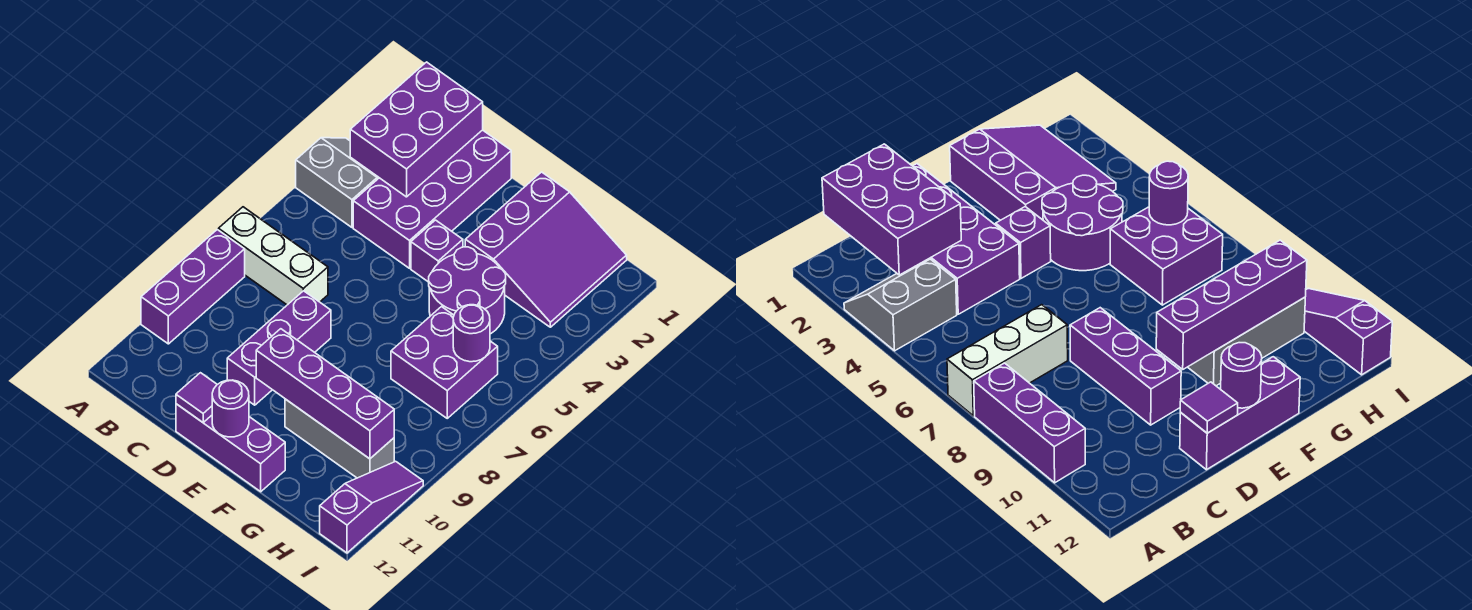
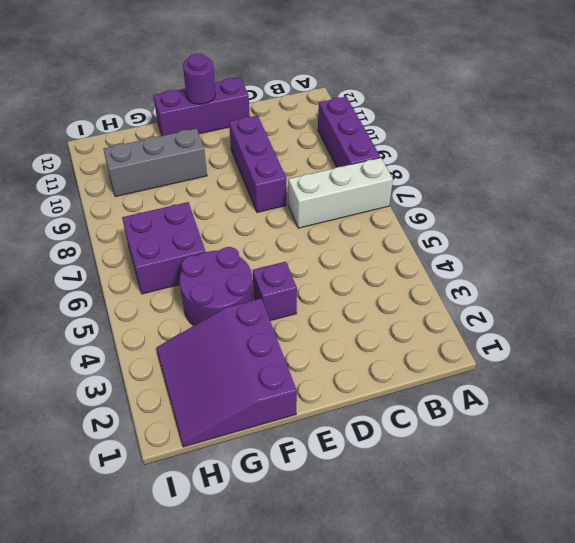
none -> grey 2x2 slope [296,138,379,227]
none -> purple 2x4 brick [353,130,511,268]
none -> purple 1x3 slope [320,461,423,553]

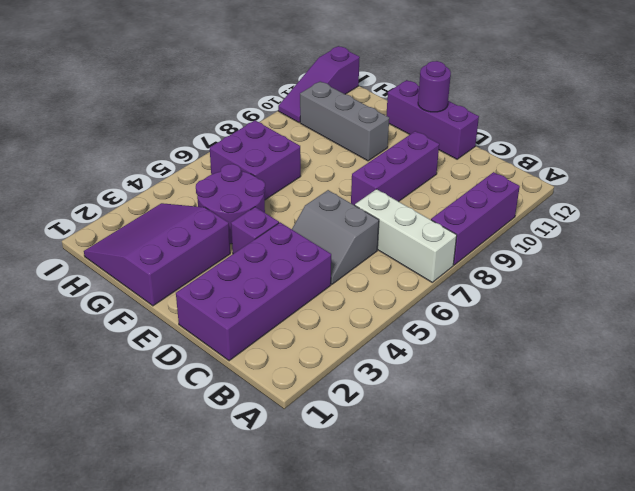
grey 2x2 slope [292,190,379,284] -> grey 2x2 slope moved to [296,138,379,227]
none -> purple 2x3 brick [350,62,483,197]
none -> purple 1x1 tile [176,373,217,422]
none -> purple 1x4 brick [256,329,394,459]

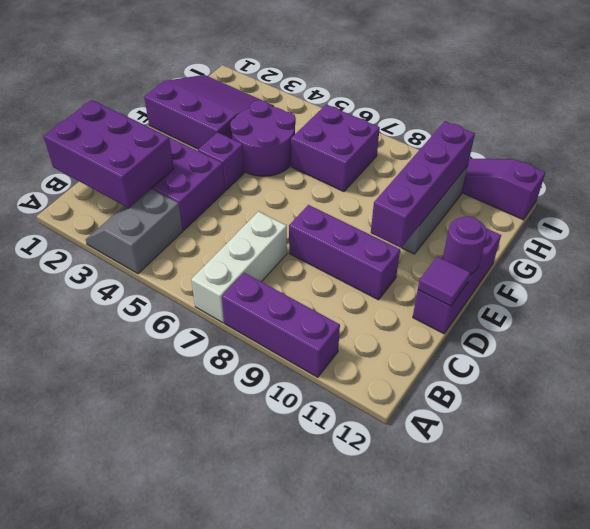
none -> purple 1x1 round brick [453,305,490,362]

